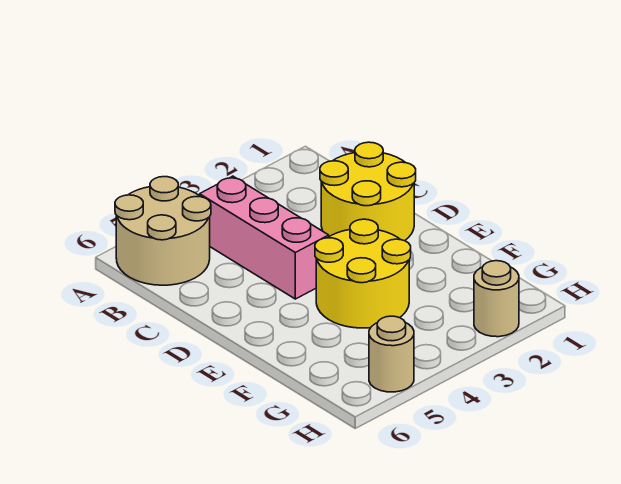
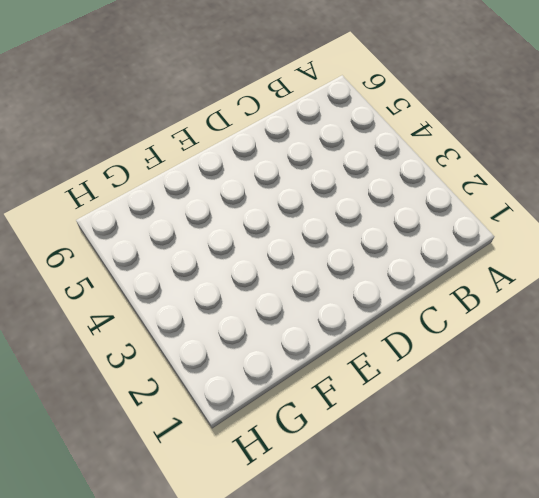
none -> tan 2x2 round brick [115,177,211,285]
none -> pink 1x3 brick [200,176,329,299]

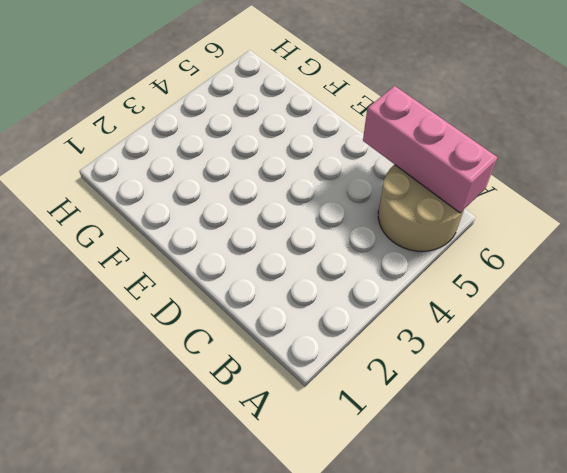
pink 1x3 brick [363,86,497,213] -> pink 1x3 brick moved to [200,176,329,299]
none -> yellow 2x2 round brick [320,142,416,241]
none -> yellow 2x2 round brick [315,219,411,328]

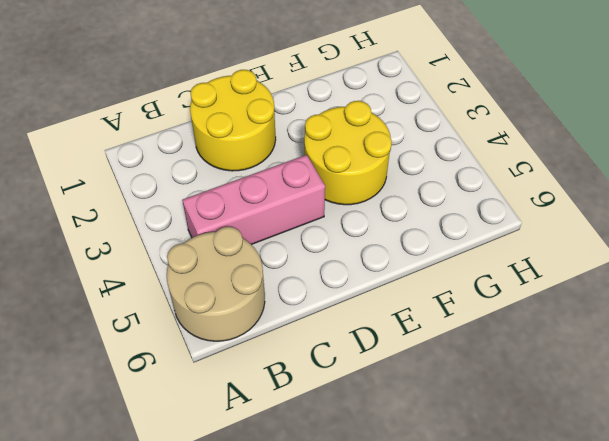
none -> tan 1x1 round brick [474,261,519,337]
none -> tan 1x1 round brick [369,316,414,392]

